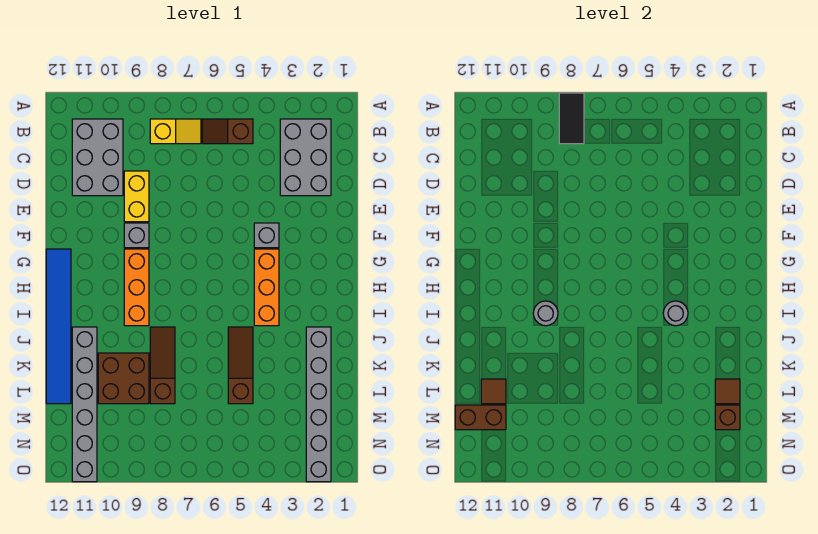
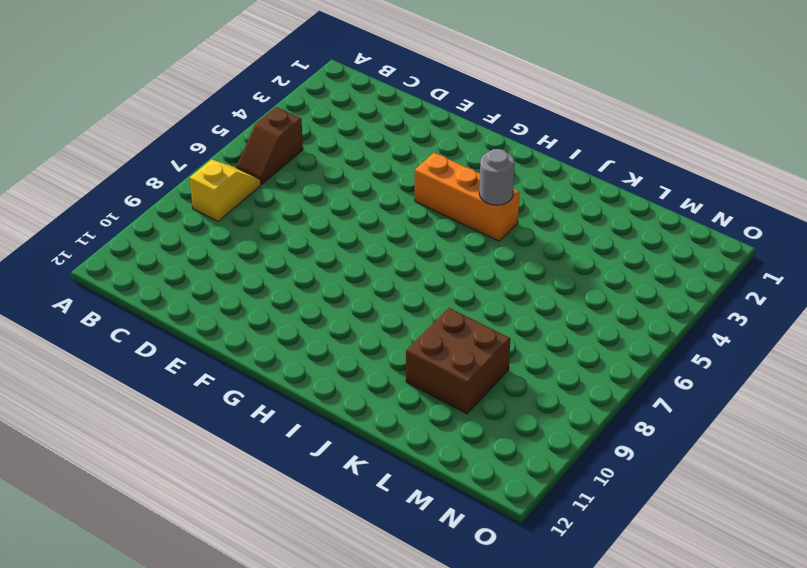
none -> grey 2x3 brick [280,119,331,196]
none -> grey 2x3 brick [72,119,123,196]
none -> yellow 1x2 brick [124,171,149,222]

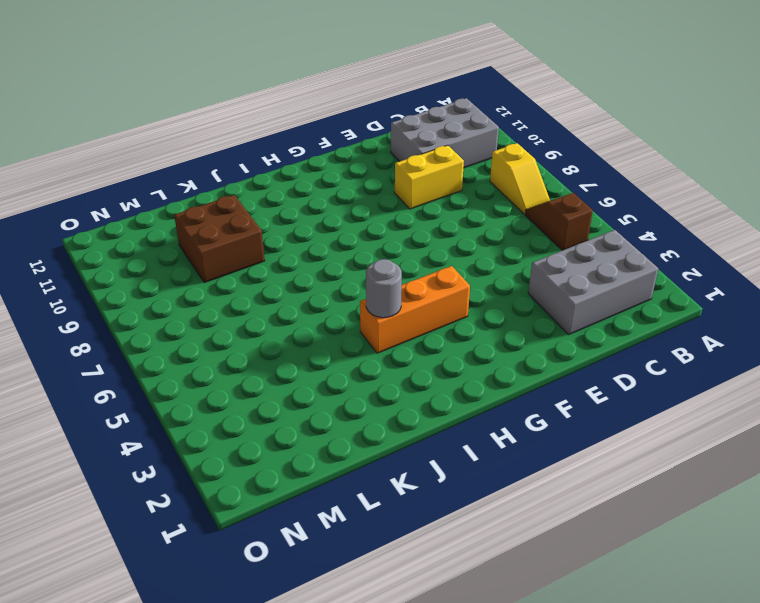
none -> grey 1x1 brick [254,223,279,248]
none -> grey 1x1 brick [124,223,149,248]
none -> orange 1x3 brick [124,249,149,326]

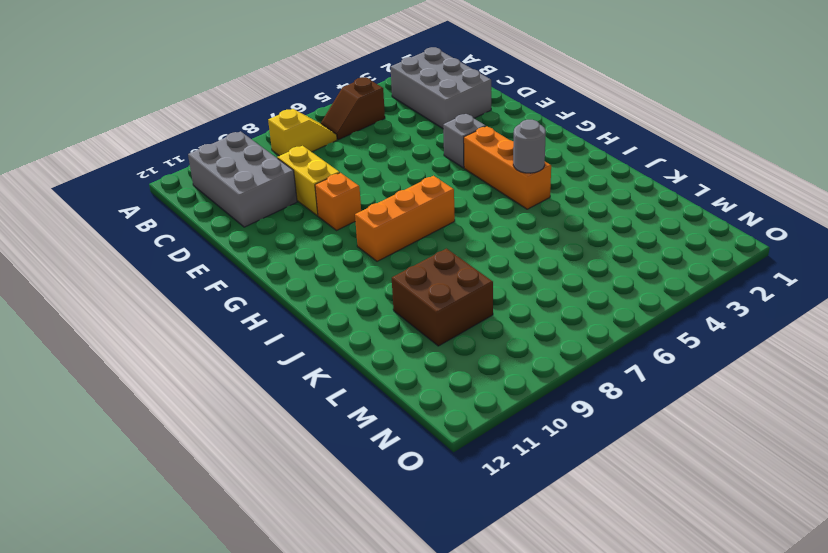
orange 1x1 brick [315,173,361,230] -> grey 1x1 brick [124,223,149,248]
orange 1x3 brick [355,176,455,261] -> orange 1x3 brick turned to [124,249,149,326]
none -> blue 1x6 tile [46,249,71,404]
none -> grey 1x6 brick [306,327,331,482]
none -> brown 1x3 slope [228,327,253,404]

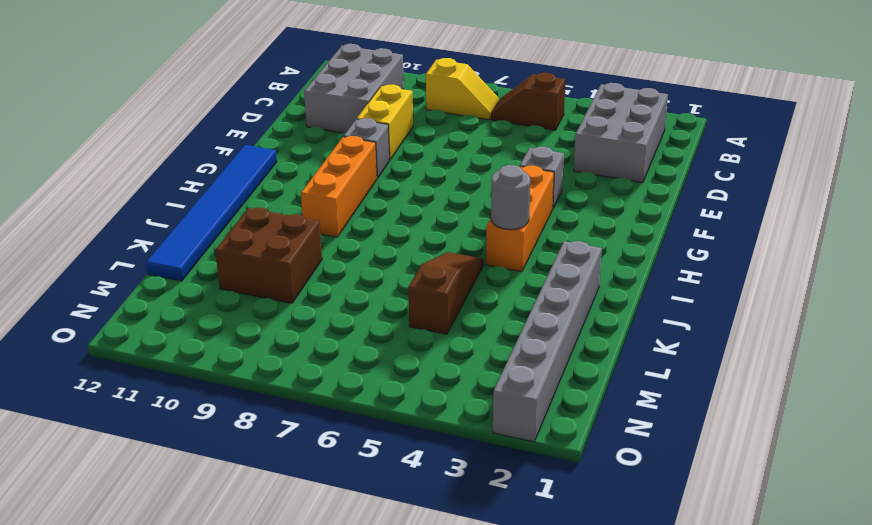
none -> brown 1x3 slope [150,327,175,404]
none -> grey 1x6 brick [72,327,97,482]
none -> black 1x2 tile [559,93,584,144]

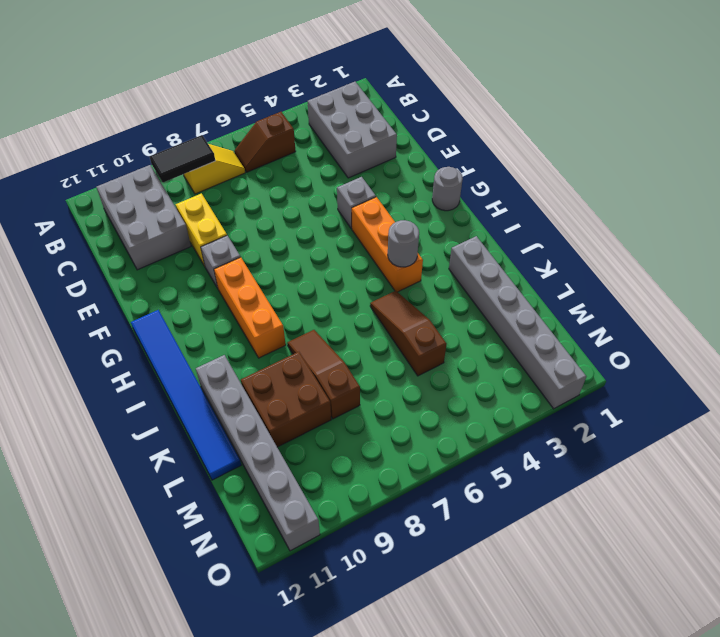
black 1x2 tile [150,135,215,182] -> black 1x2 tile turned to [559,93,584,144]
grey 1x1 round brick [432,167,463,211] -> grey 1x1 round brick moved to [533,301,558,326]
none -> brown 1x1 tile [715,379,740,404]
none -> brown 1x1 tile [481,379,506,404]
none -> brown 1x1 brick [715,405,740,430]

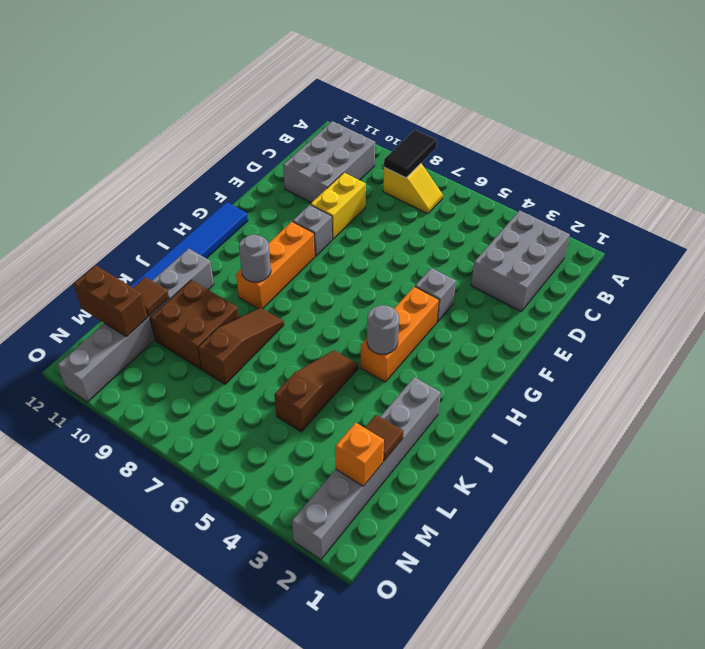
orange 1x1 brick [335,423,384,486] -> brown 1x1 brick [715,405,740,430]
none -> brown 1x2 slope [202,119,253,144]

